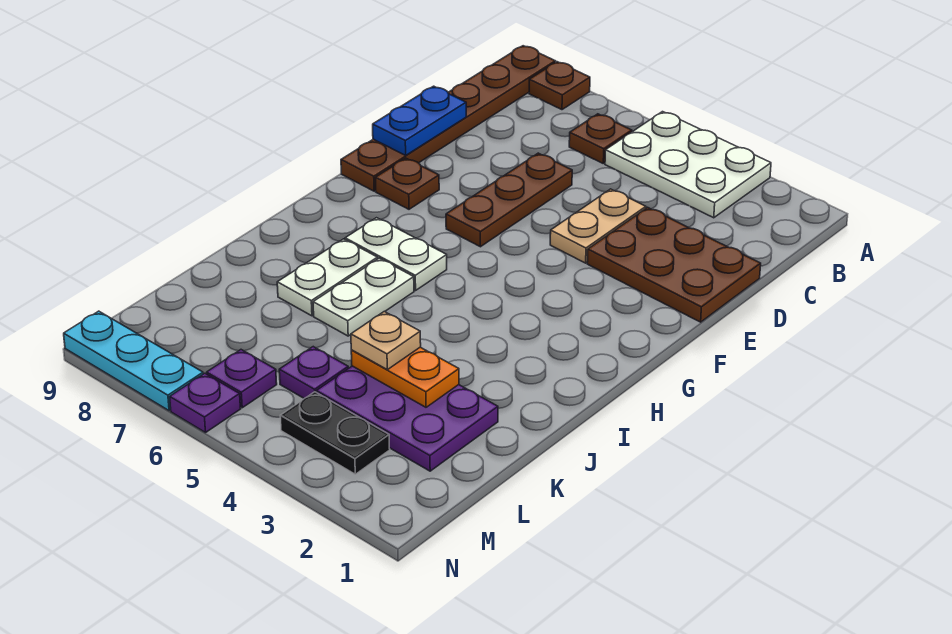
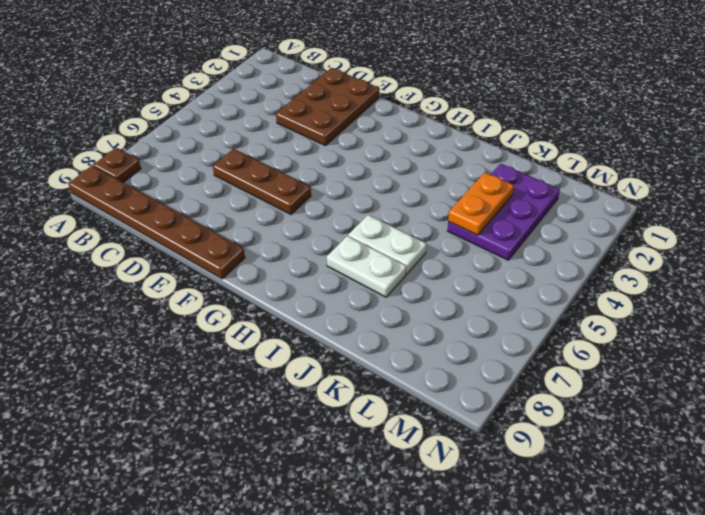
none -> white 2x3 plate [605,112,771,218]
none -> brown 1x1 plate [569,114,632,163]
none -> tan 1x2 plate [550,189,646,263]

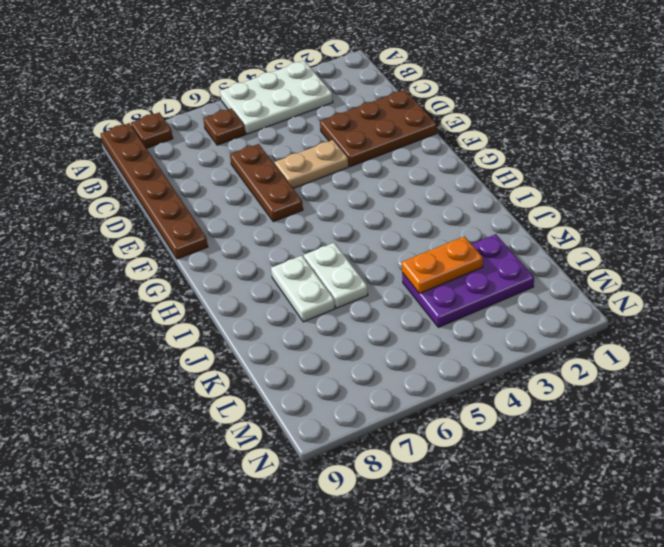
tan 1x2 plate [274,140,349,189] -> tan 1x2 plate turned to [550,189,646,263]
none -> brown 1x1 plate [375,158,439,209]
none -> white 1x2 plate [345,218,447,291]
none -> purple 1x1 plate [279,347,348,398]

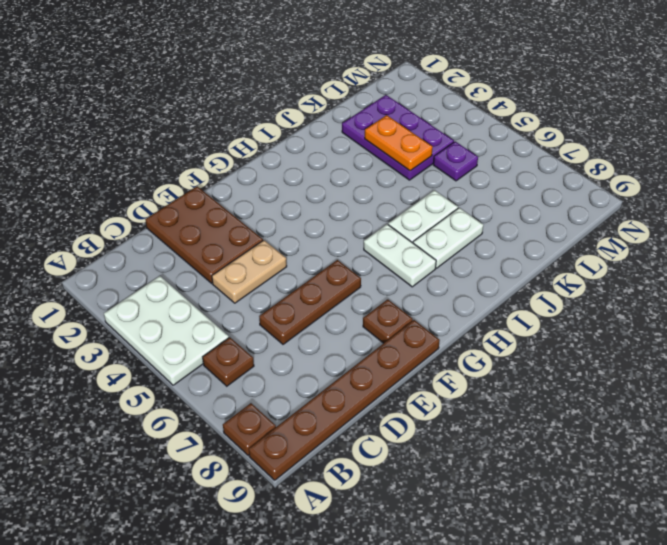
none -> black 1x2 plate [280,392,390,474]
none -> purple 1x1 plate [207,350,277,408]
none -> purple 1x1 plate [170,373,241,433]

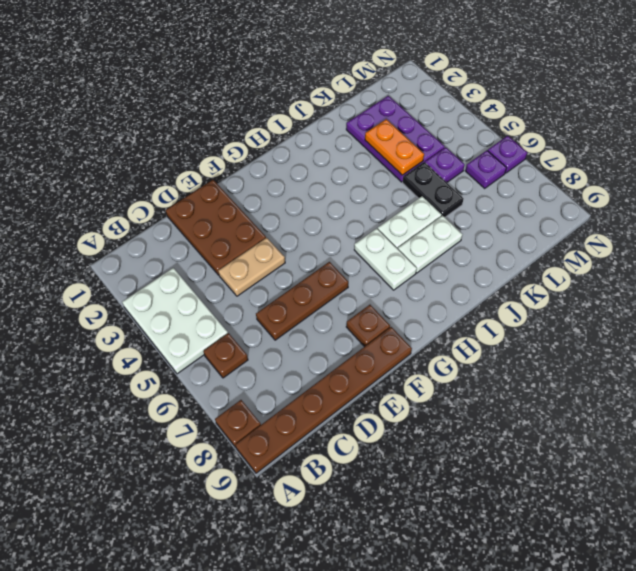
black 1x2 plate [403,162,463,217] -> black 1x2 plate moved to [280,392,390,474]
none -> cyan 1x3 plate [64,311,203,411]
none -> blue 1x2 plate [373,86,466,155]
none -> tan 1x1 plate [351,312,421,370]

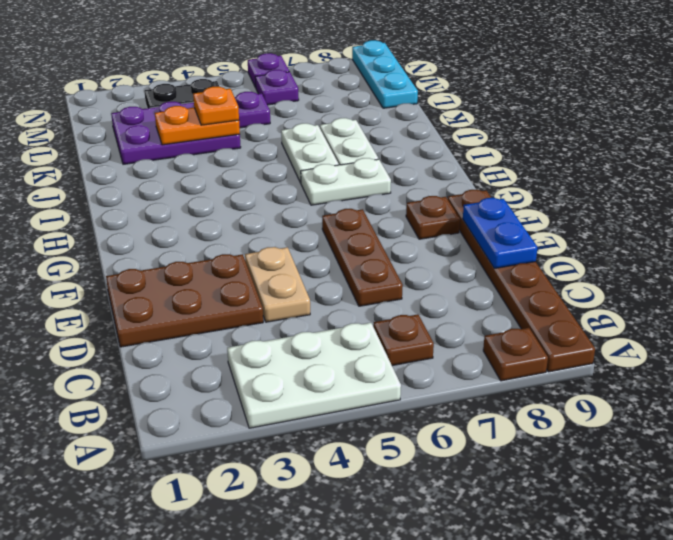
orange 1x1 plate [193,87,239,125] -> tan 1x1 plate [351,312,421,370]
cyan 1x3 plate [352,40,418,108] -> cyan 1x3 plate turned to [64,311,203,411]

